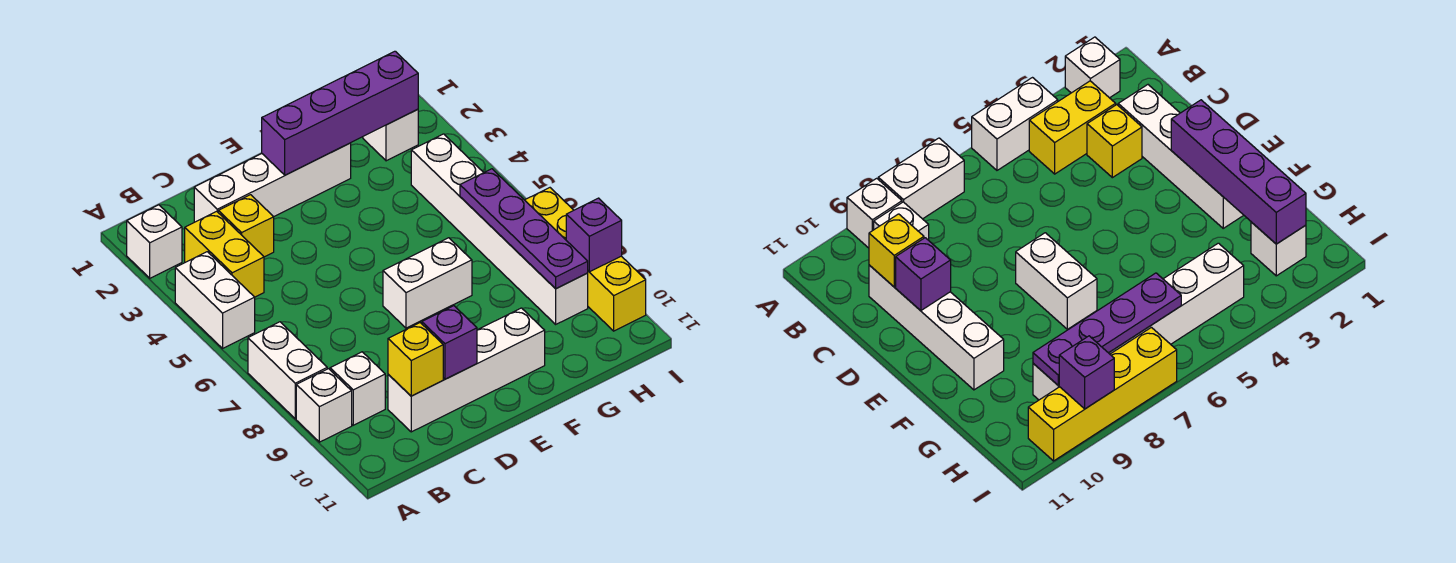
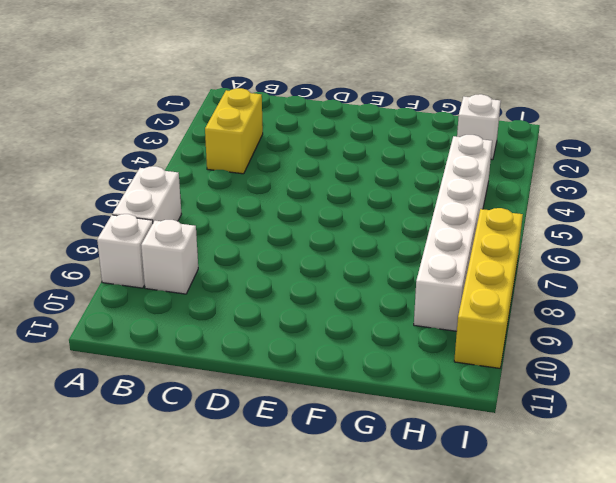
none -> white 1x1 brick [127,205,182,278]
none -> white 1x2 brick [175,252,255,348]
none -> white 1x4 brick [194,143,351,222]

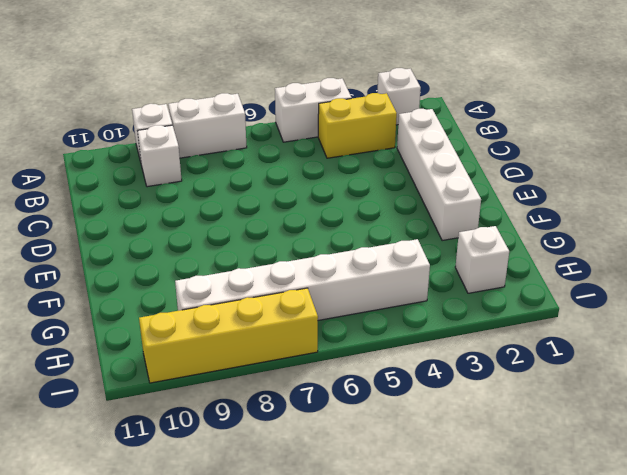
none -> yellow 1x1 brick [218,195,274,257]
none -> white 1x4 brick [388,308,545,432]
none -> white 1x2 brick [383,238,472,328]

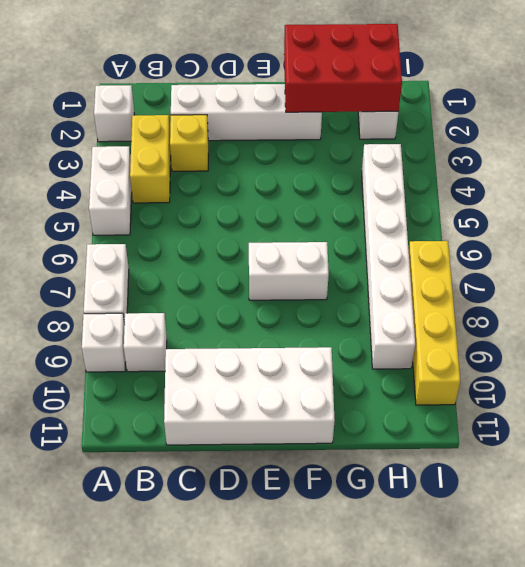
white 2x4 brick [164,347,335,445] -> white 1x4 brick [388,308,545,432]
red 2x3 brick [284,24,402,112] -> purple 1x4 brick [262,51,418,175]
none -> yellow 1x1 brick [388,323,443,396]
none -> purple 1x1 brick [422,306,477,379]
none -> purple 1x4 plate [460,169,588,289]

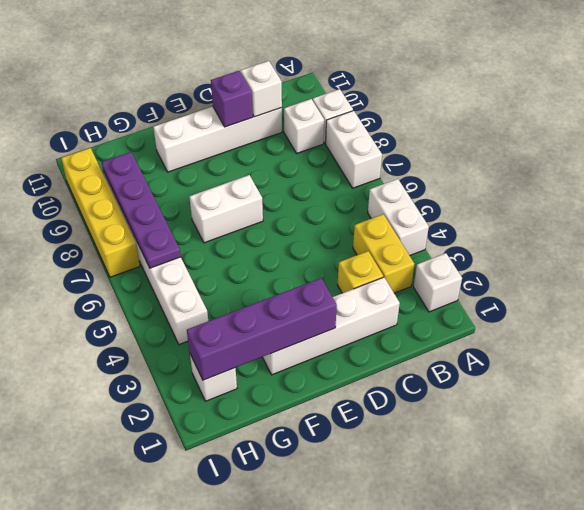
white 1x1 brick [241,61,282,117] -> yellow 1x1 brick [388,323,443,396]
none -> purple 1x1 brick [566,198,622,272]

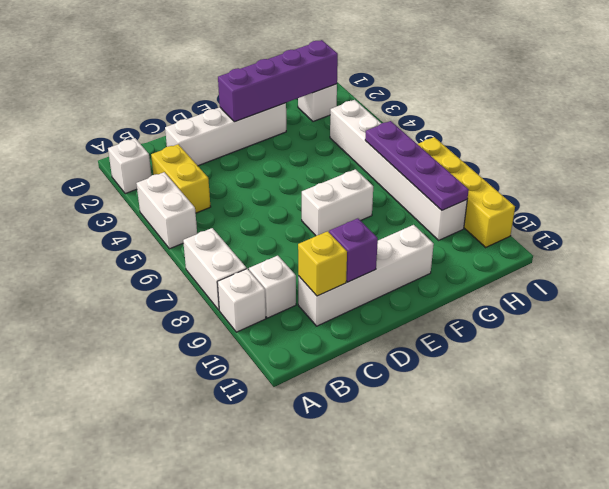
none -> yellow 1x1 brick [218,195,274,257]
none -> purple 1x1 brick [566,198,622,272]

